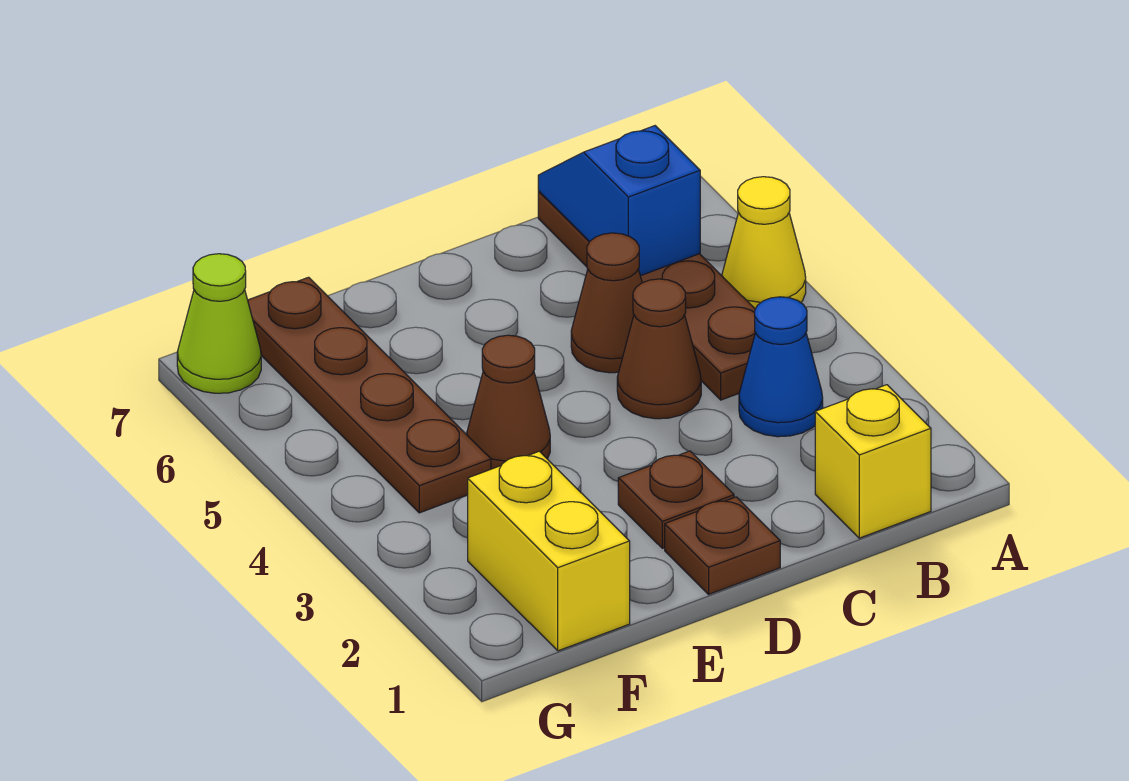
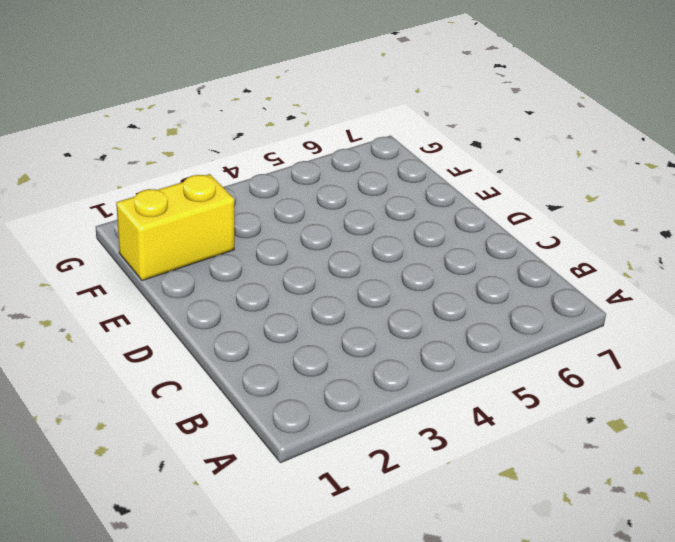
none -> yellow 1x1 cone [722,177,806,309]
none -> yellow 1x1 brick [815,385,931,538]
none -> blue 1x1 cone [739,297,823,437]

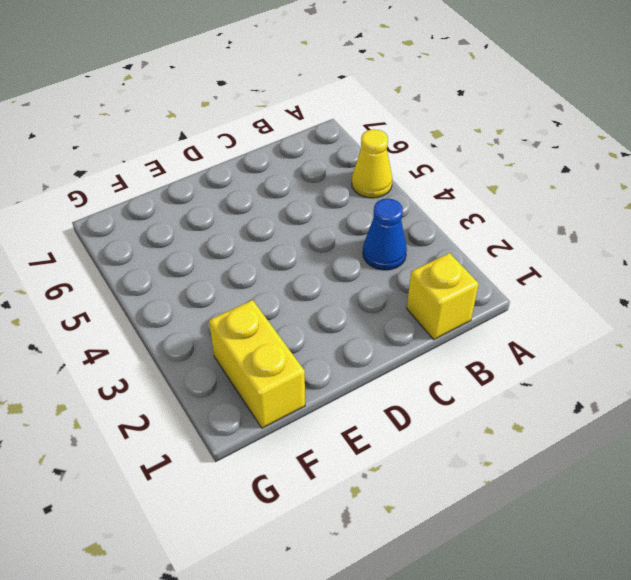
none -> brown 1x4 plate [538,191,755,400]
none -> brown 1x1 cone [617,279,701,419]
none -> brown 1x1 cone [571,233,642,373]

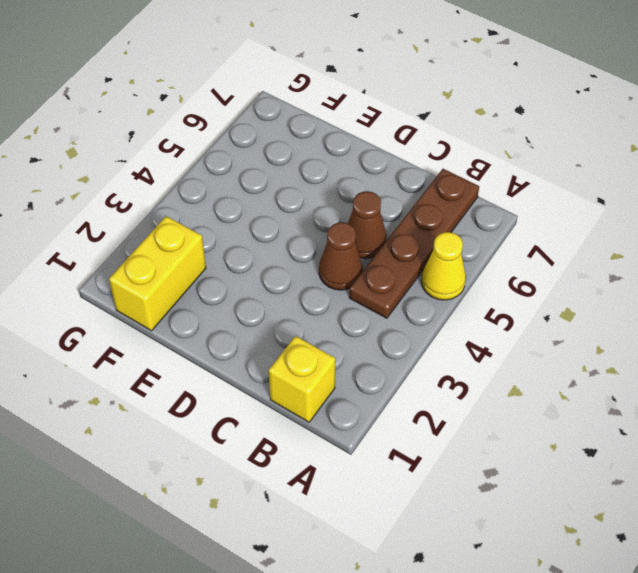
none -> blue 1x1 cone [739,297,823,437]
none -> brown 1x1 plate [665,497,780,594]
none -> brown 1x1 plate [618,451,734,548]

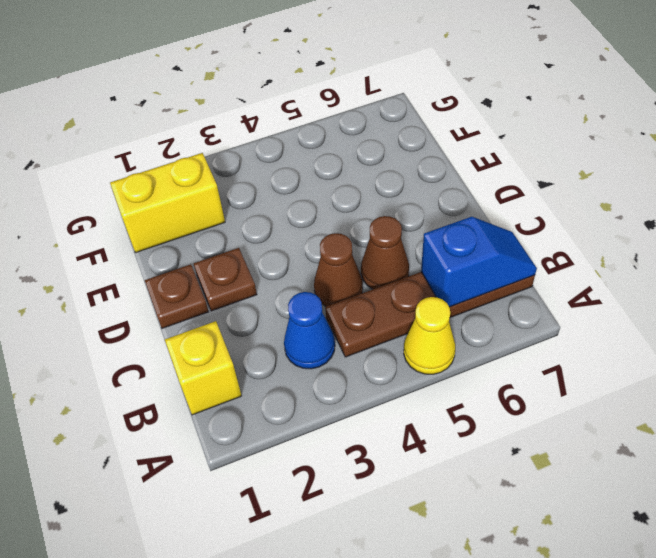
none -> brown 1x1 cone [467,335,550,469]
none -> brown 1x4 plate [248,277,491,513]
none -> lime 1x1 cone [177,254,261,393]

